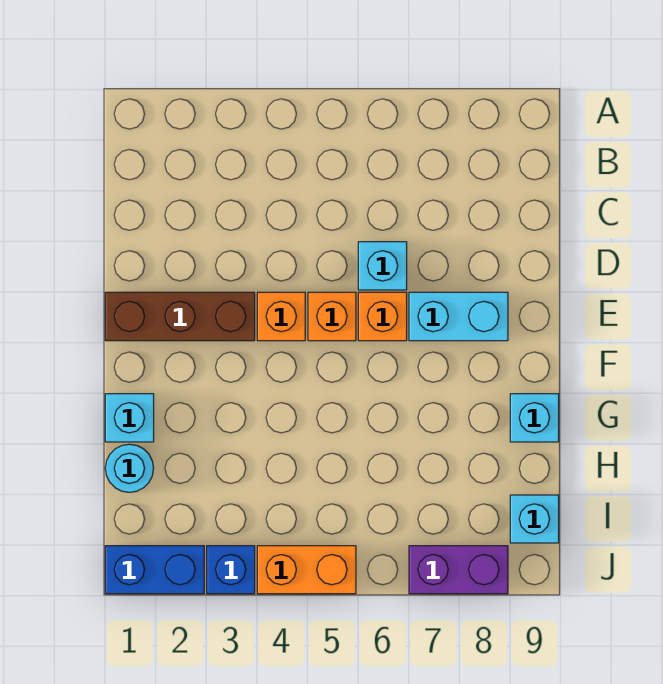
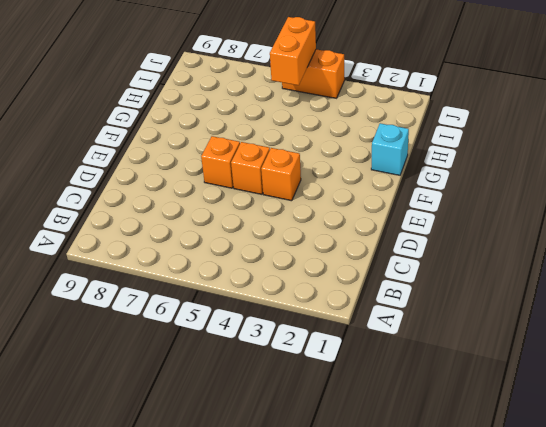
orange 1x2 brick [270,17,316,85] -> none
none -> cyan 1x1 brick [358,242,407,290]
none -> brown 1x3 brick [105,292,255,341]
none -> cyan 1x2 brick [409,292,508,341]

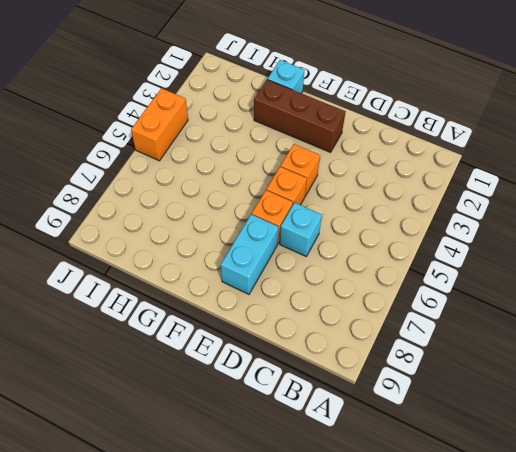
brown 1x3 brick [254,80,346,152] -> brown 1x3 brick turned to [105,292,255,341]
none -> cyan 1x1 brick [510,394,559,442]
none -> cyan 1x1 round brick [105,444,154,492]
none -> cyan 1x1 brick [510,495,559,543]

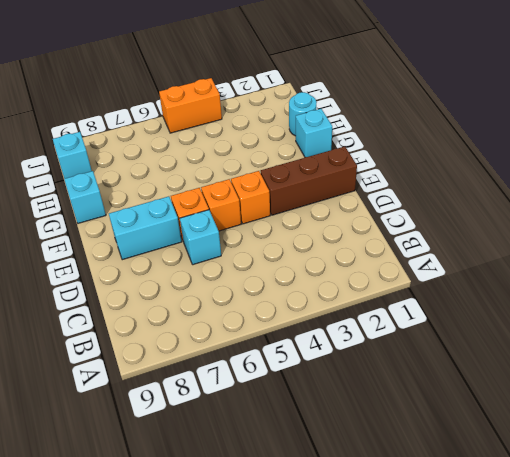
none -> blue 1x2 brick [105,546,204,594]
none -> blue 1x1 brick [207,546,255,594]
none -> purple 1x2 brick [409,546,508,594]

